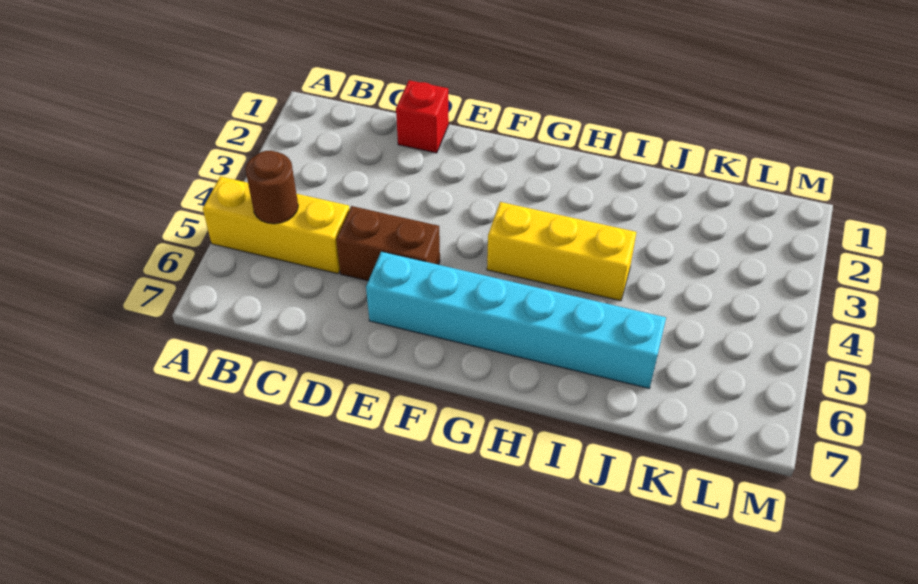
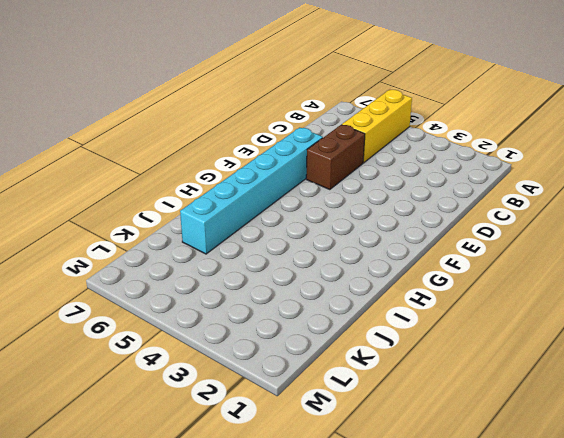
none -> red 1x1 brick [396,80,449,153]
none -> yellow 1x3 brick [487,202,636,301]

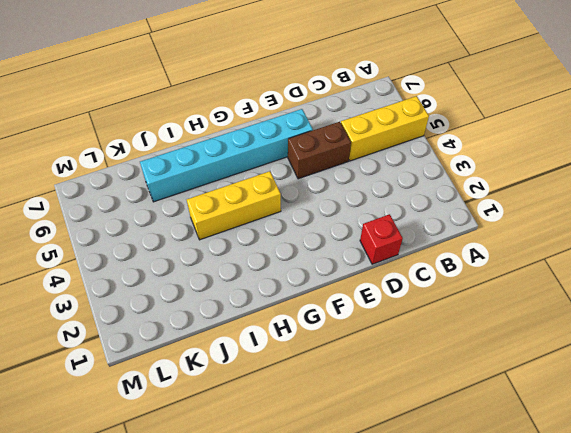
none -> brown 1x1 round brick [246,151,298,224]

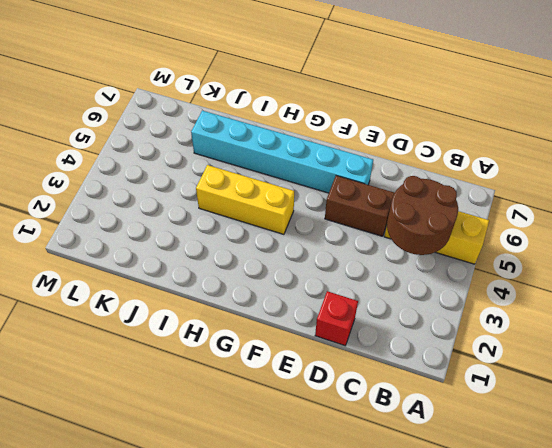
brown 2x2 round brick [387,176,458,255] -> brown 1x1 round brick [246,151,298,224]

